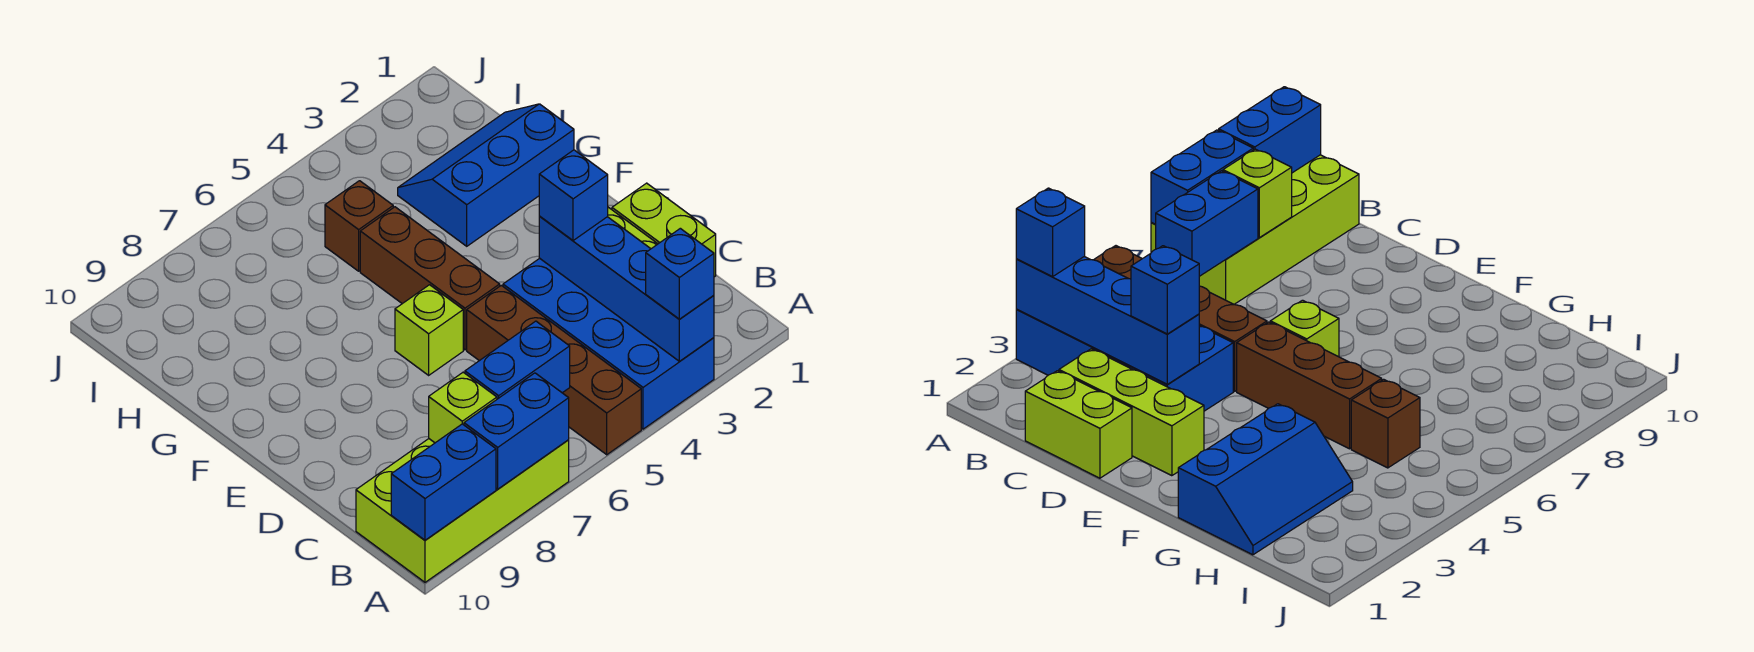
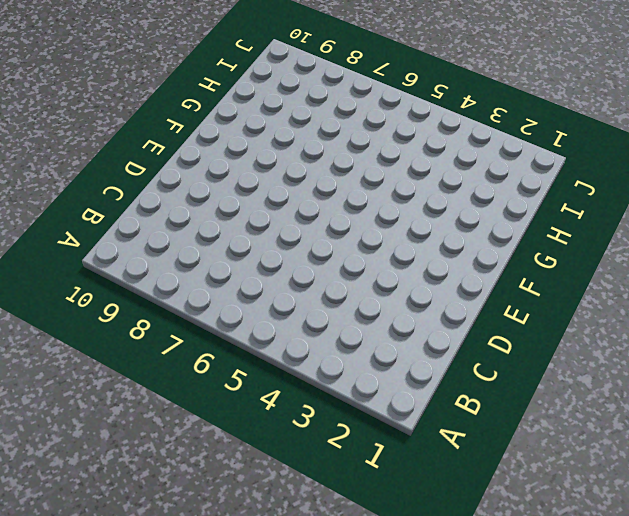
none -> blue 2x4 brick [503,258,714,429]
none -> brown 1x4 brick [467,285,641,455]
none -> lime 2x4 brick [356,439,569,582]

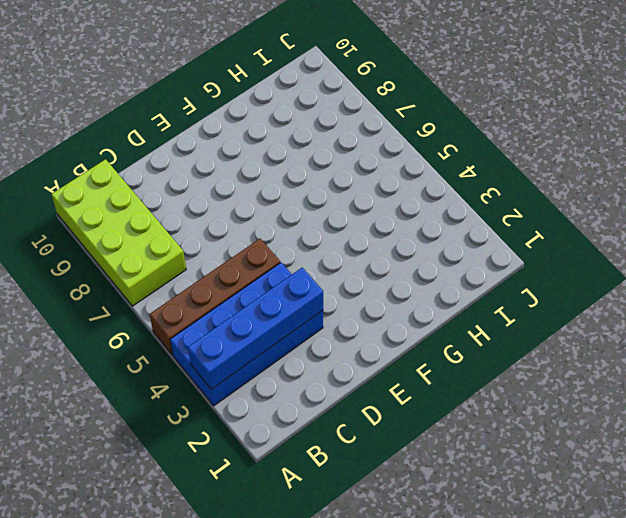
none -> lime 1x2 brick [612,183,716,277]
none -> lime 1x3 brick [1059,349,1204,476]
none -> brown 1x3 brick [360,207,500,350]

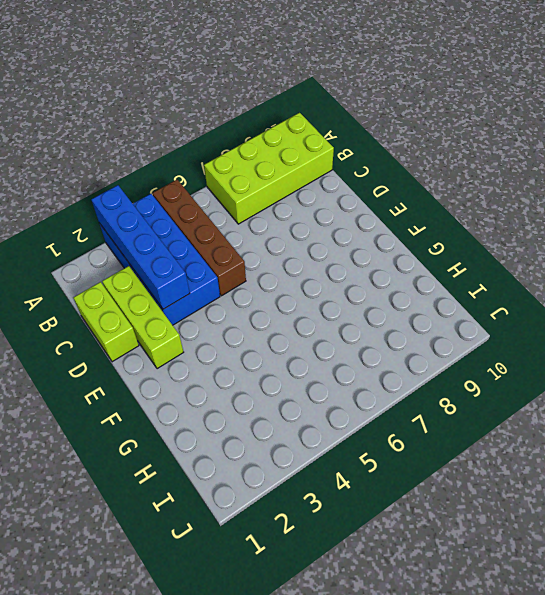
none -> brown 1x3 brick [360,207,500,350]
none -> lime 1x1 brick [395,285,463,375]
none -> blue 2x3 slope [398,104,574,246]

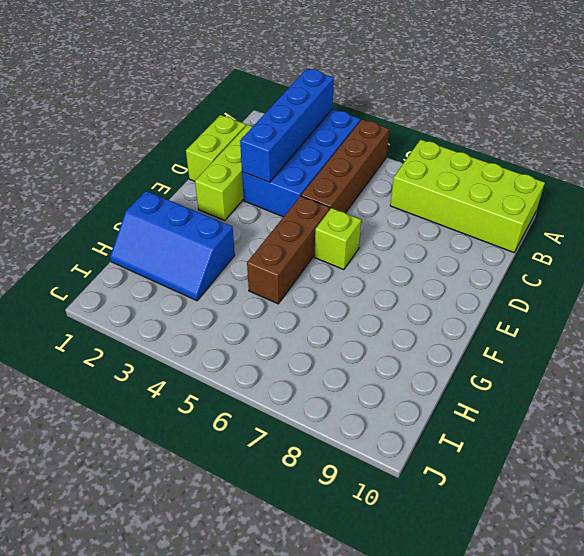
none -> brown 1x1 brick [325,181,393,271]
none -> blue 1x2 brick [464,373,569,489]
none -> blue 1x2 brick [391,424,496,540]

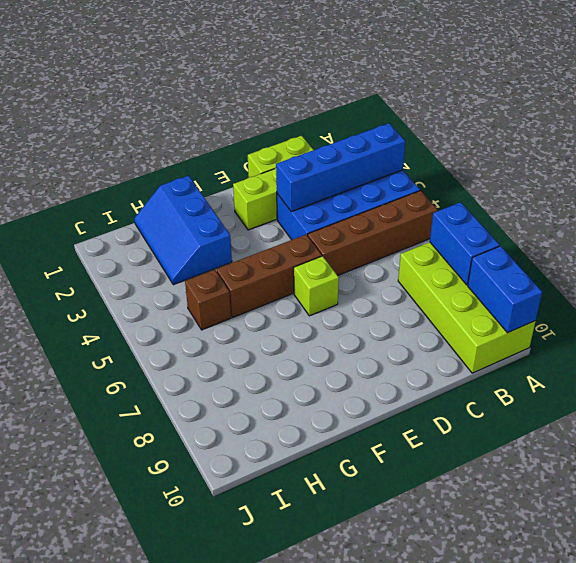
none -> blue 1x2 brick [465,321,570,399]
none -> lime 1x1 brick [429,372,497,443]
none -> blue 1x1 brick [646,228,714,319]

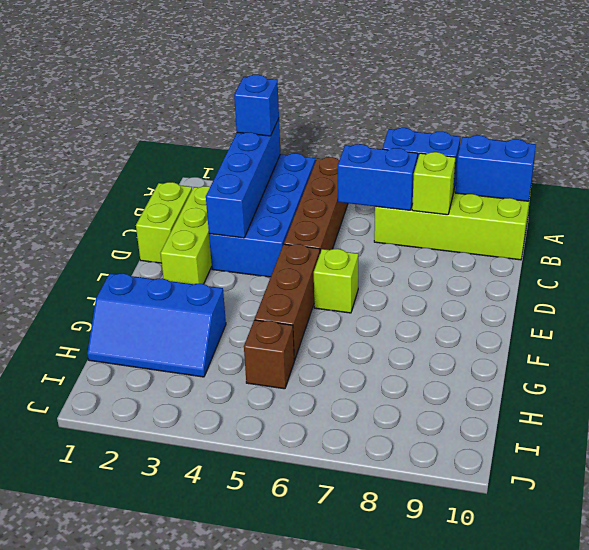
none -> blue 1x1 brick [539,150,608,241]

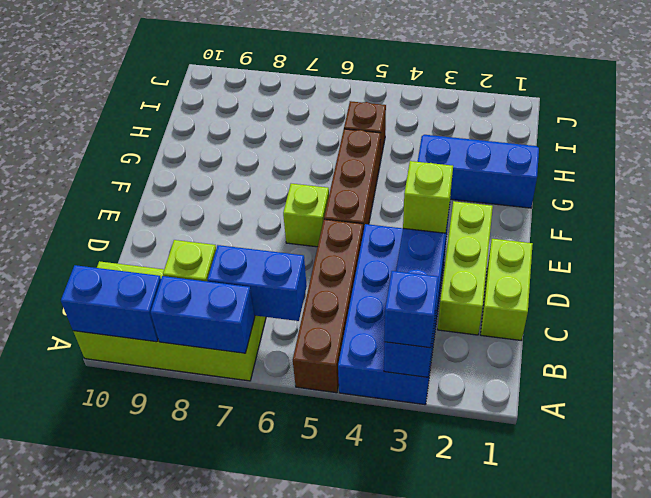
lime 1x1 brick [403,161,453,233] -> blue 1x1 brick [539,150,608,241]

